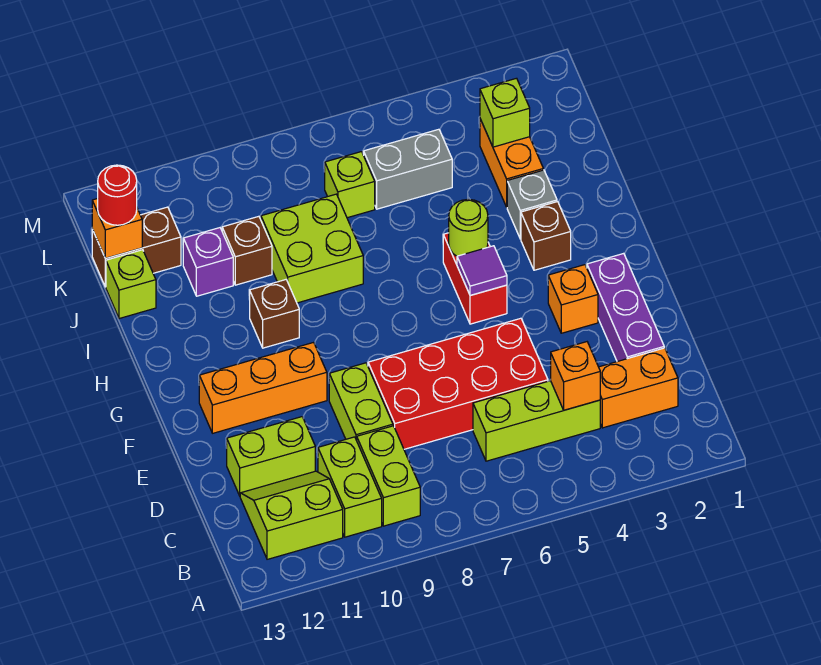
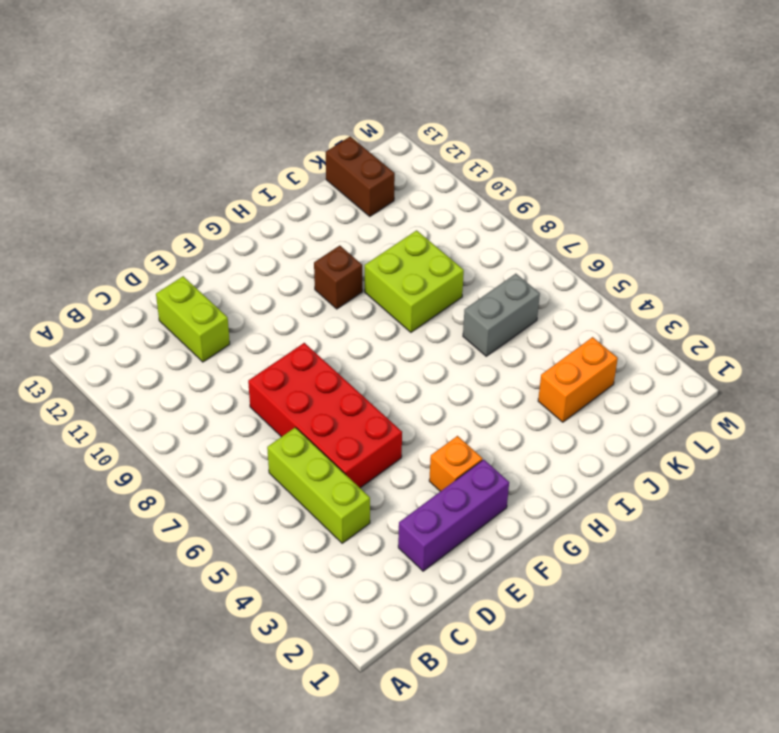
grey 1x2 brick [463,274,540,356] -> grey 1x2 brick turned to [364,129,452,209]
none -> lime 1x2 brick [357,426,420,526]
none -> lime 1x2 brick [318,437,382,537]
none -> lime 2x2 slope [240,471,343,559]

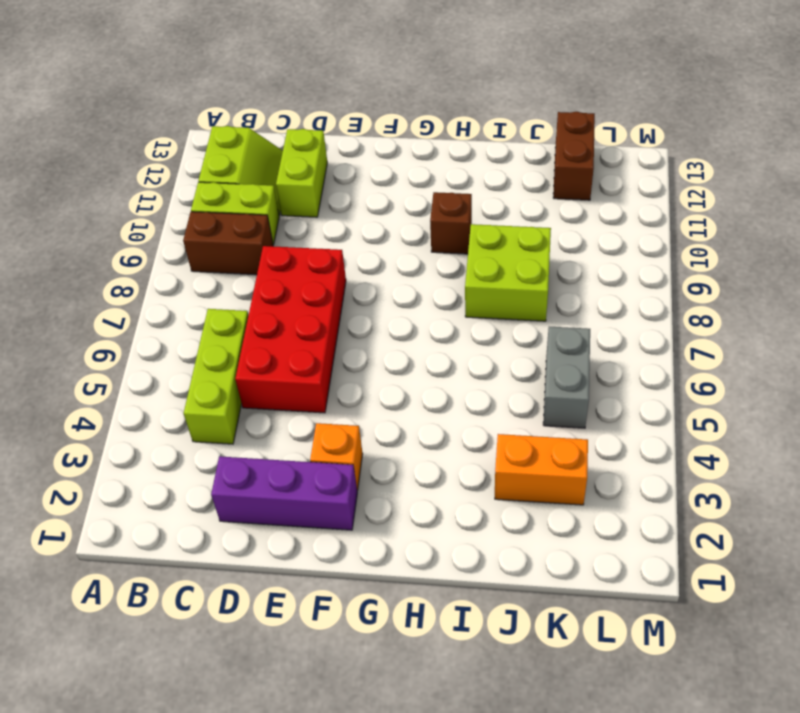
brown 1x2 brick [183,212,273,275] -> lime 1x2 brick [357,426,420,526]
none -> orange 1x2 brick [599,348,678,428]
none -> lime 1x2 brick [329,363,393,440]
none -> orange 1x3 brick [199,342,327,433]

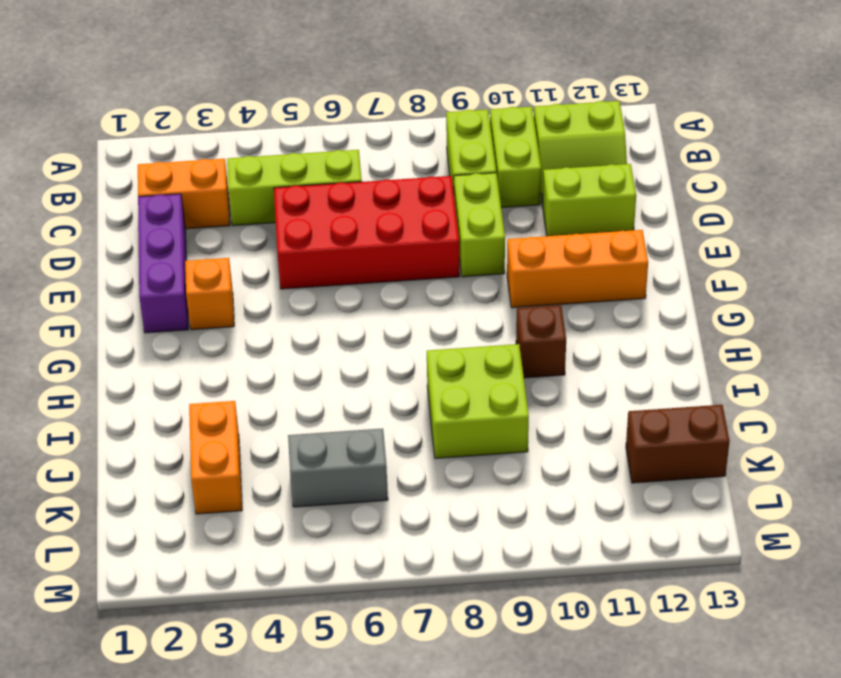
none -> red 1x2 brick [443,233,507,324]
none -> brown 1x1 brick [521,202,571,270]
none -> grey 1x1 brick [507,170,557,239]

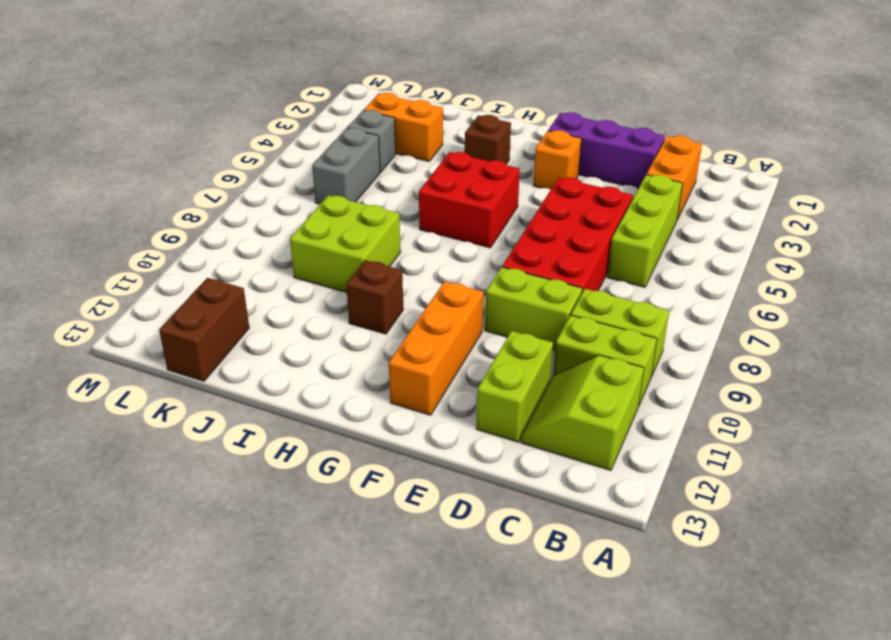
red 2x2 brick [419,152,520,248] -> red 1x2 brick [443,233,507,324]
grey 1x1 brick [347,110,396,172] -> grey 1x1 brick moved to [507,170,557,239]
none -> brown 1x1 brick [222,216,272,285]
none -> purple 1x1 brick [183,228,233,296]
none -> lime 1x1 brick [106,250,156,319]

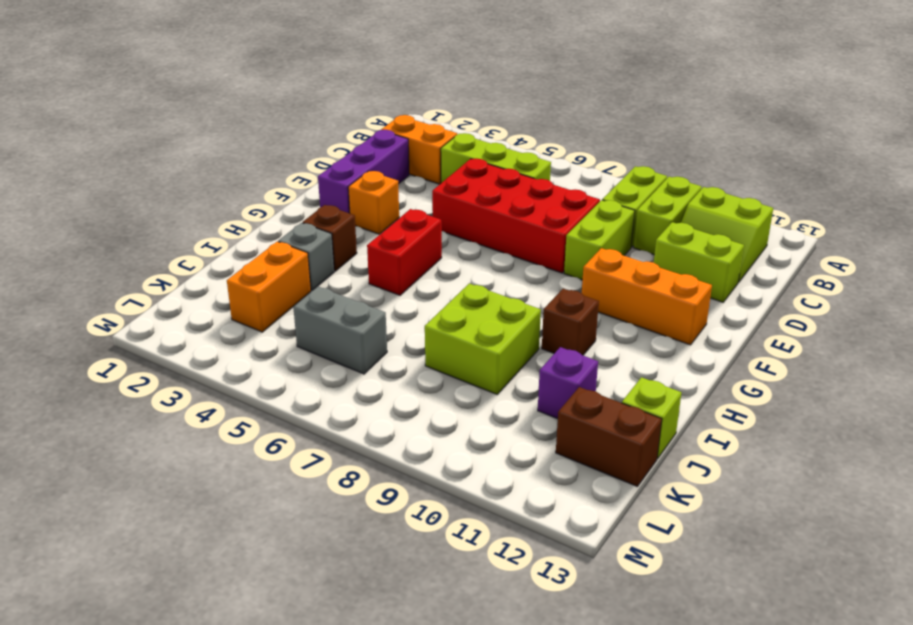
none -> brown 1x1 brick [222,216,272,285]
none -> lime 1x1 brick [325,152,375,218]
none -> orange 1x1 brick [551,342,600,410]

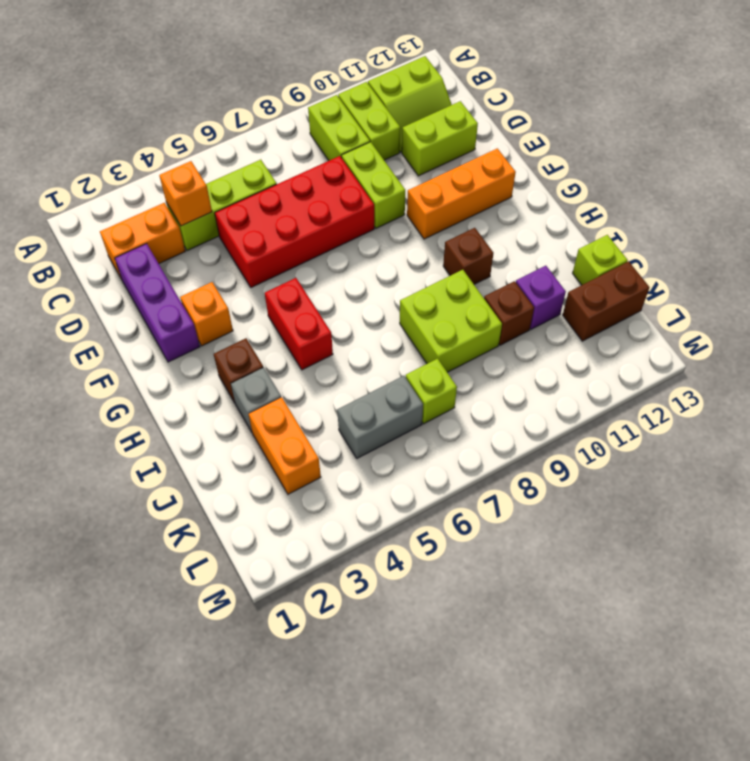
none -> purple 1x1 tile [457,246,507,295]
none -> lime 1x1 round brick [449,199,488,256]
none -> lime 1x1 brick [480,78,530,147]

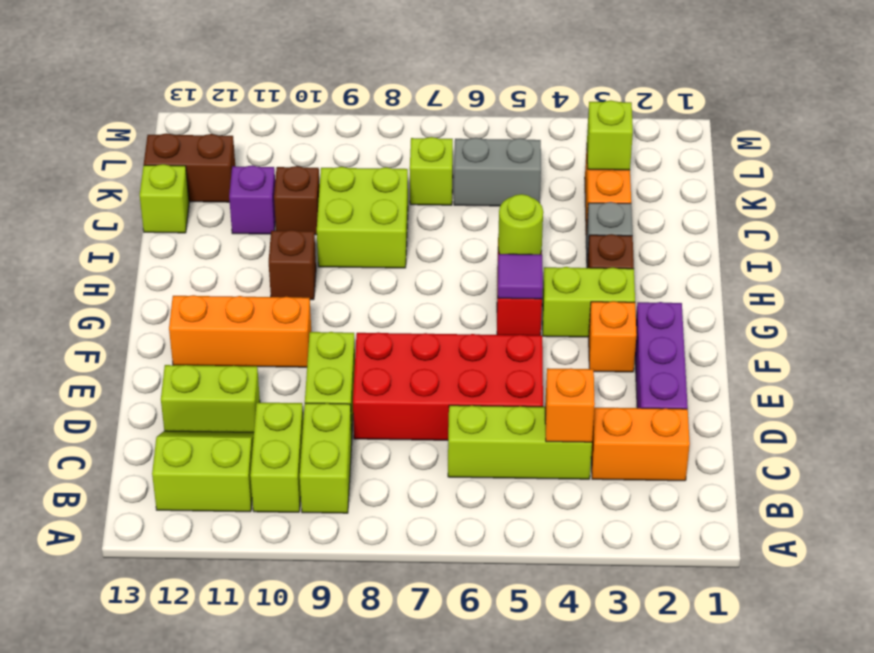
lime 1x2 brick [542,267,635,337] -> none
none -> orange 1x1 brick [92,199,142,258]
none -> red 1x1 round brick [98,165,137,225]

